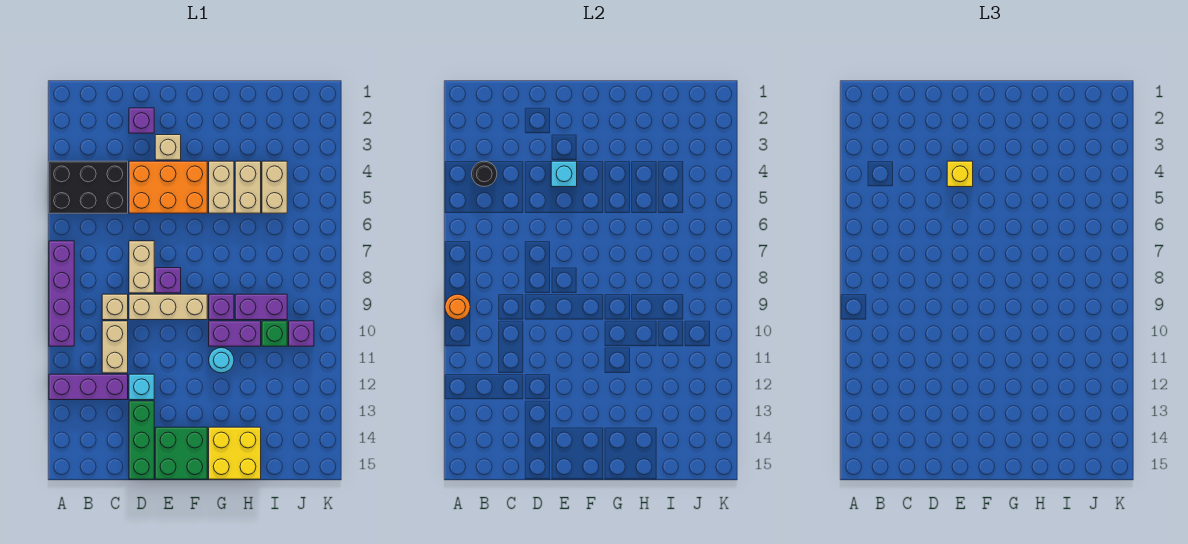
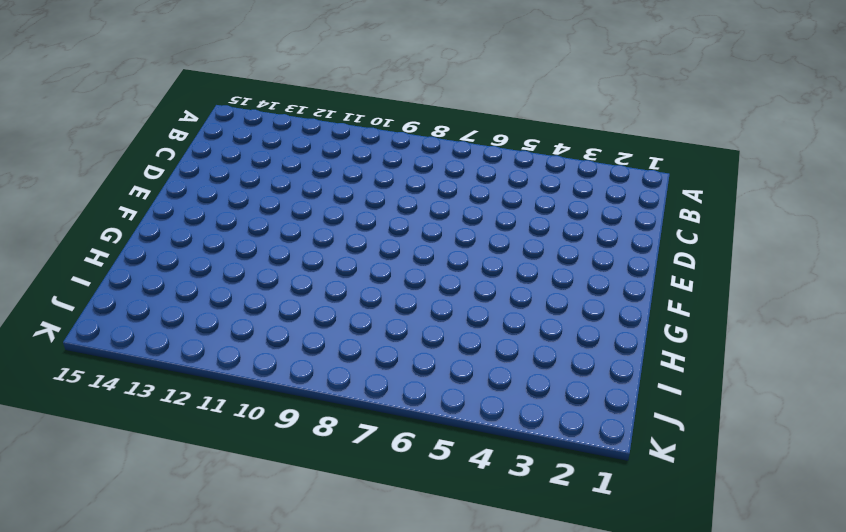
none -> black 2x3 brick [49,161,128,213]
none -> purple 1x4 brick [49,241,74,346]
none -> purple 1x3 brick [49,374,128,400]

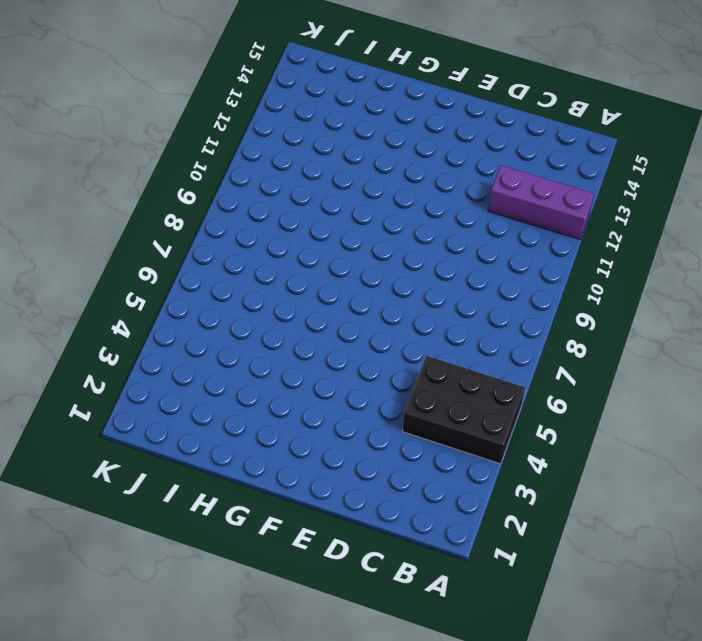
none -> purple 1x4 brick [49,241,74,346]
none -> tan 1x1 brick [102,294,128,320]
none -> tan 1x2 brick [102,321,128,373]

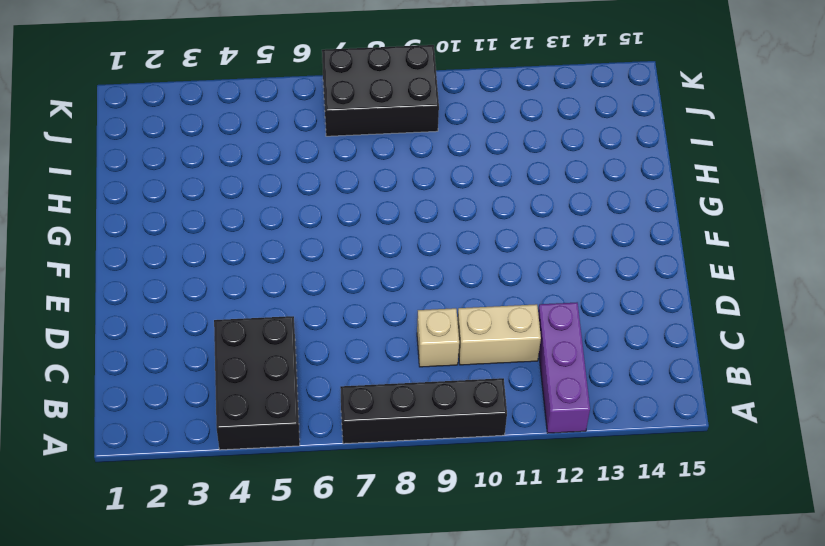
black 1x4 brick [340,378,507,444] -> purple 1x4 brick [49,241,74,346]
black 2x3 brick [322,45,439,136] -> none
none -> purple 1x1 brick [129,108,154,133]
none -> orange 2x3 brick [129,161,207,213]
none -> tan 1x2 brick [129,241,154,293]

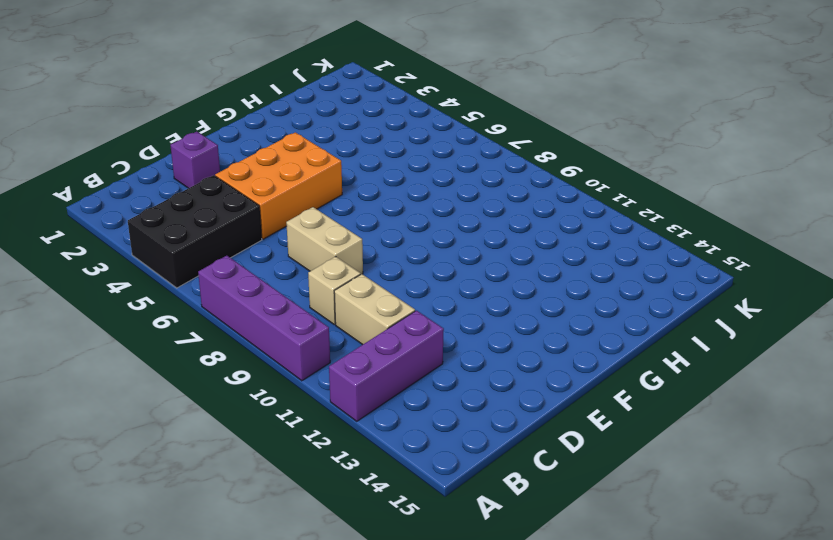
none -> tan 1x3 brick [129,294,207,320]
none -> cyan 1x1 brick [129,374,154,400]
none -> green 1x3 brick [129,401,154,479]

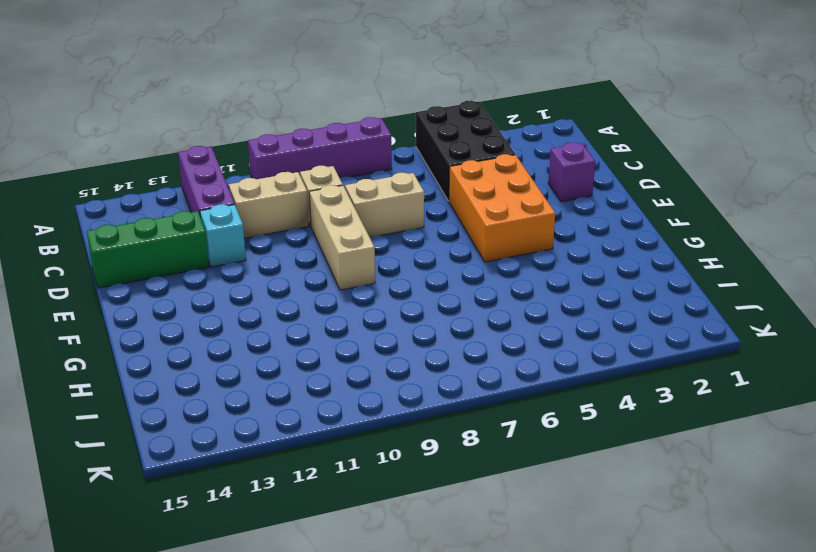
none -> tan 1x1 brick [155,135,181,160]
none -> purple 1x1 brick [155,268,181,293]
none -> green 2x2 brick [155,427,207,479]

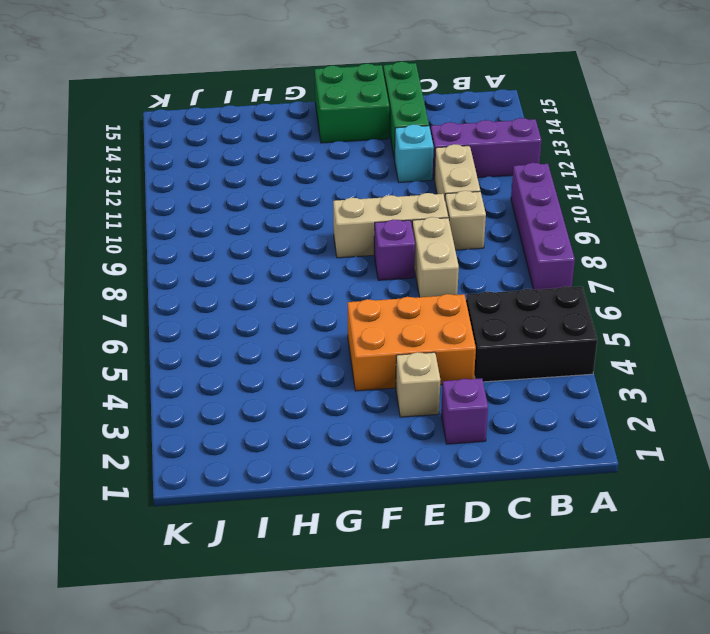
none -> tan 1x2 brick [209,161,234,213]
none -> purple 1x1 brick [209,294,234,320]
none -> purple 1x2 brick [209,321,261,346]

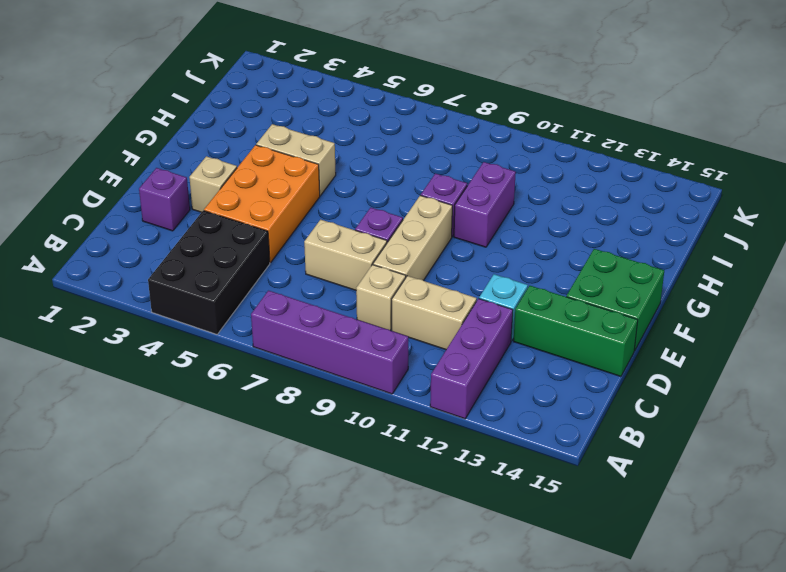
none -> cyan 1x1 round brick [209,348,234,373]
none -> yellow 2x2 brick [209,427,261,479]
none -> tan 1x2 brick [235,161,261,213]

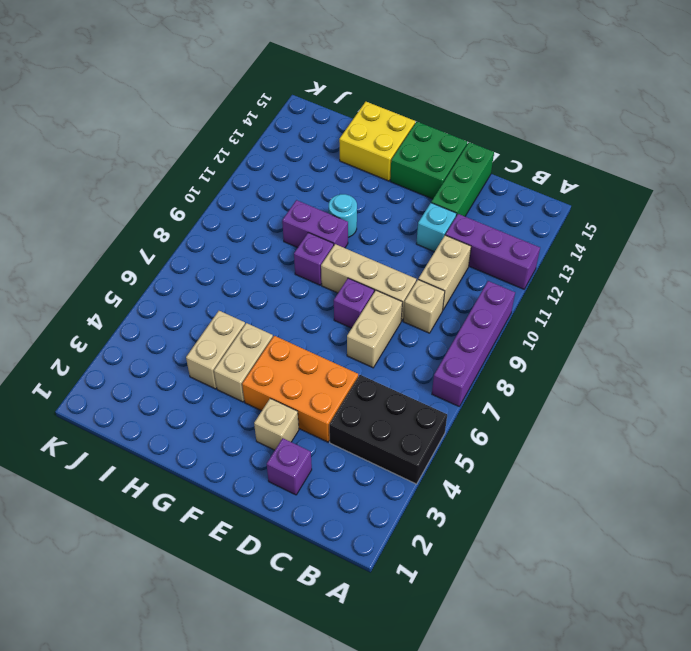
none -> purple 1x2 brick [235,294,287,320]
none -> tan 1x2 brick [262,161,287,213]
none -> green 1x1 brick [262,321,287,346]

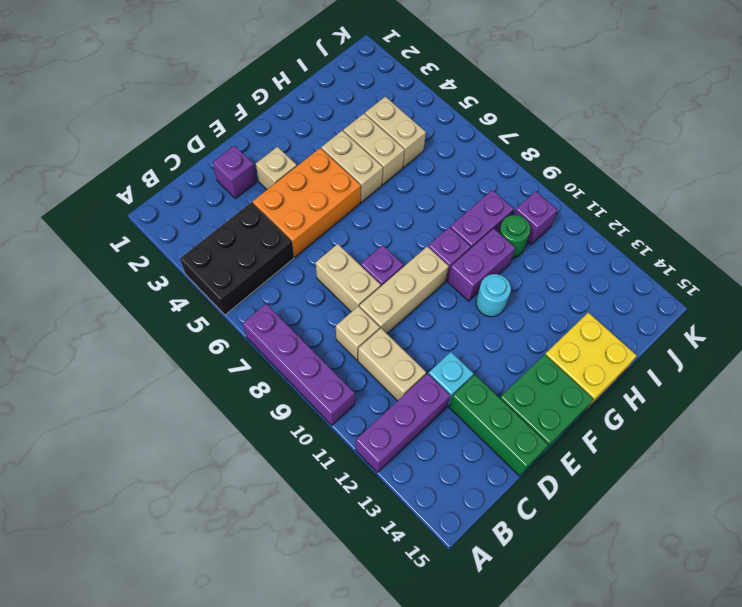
green 1x1 round brick [499,215,531,258] -> green 1x1 brick [262,321,287,346]
none -> orange 1x1 round brick [445,294,470,320]
none -> black 1x1 round brick [472,161,497,187]
none -> cyan 1x1 brick [551,161,577,187]

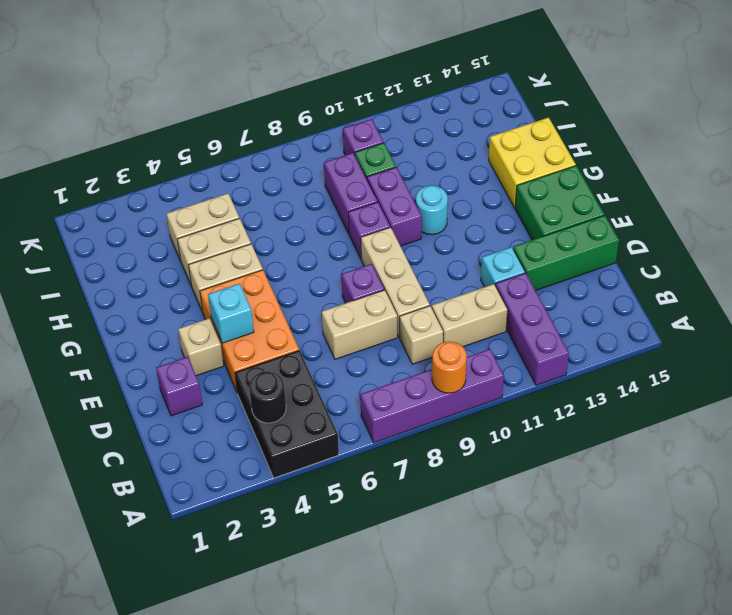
none -> yellow 1x1 brick [947,161,973,187]

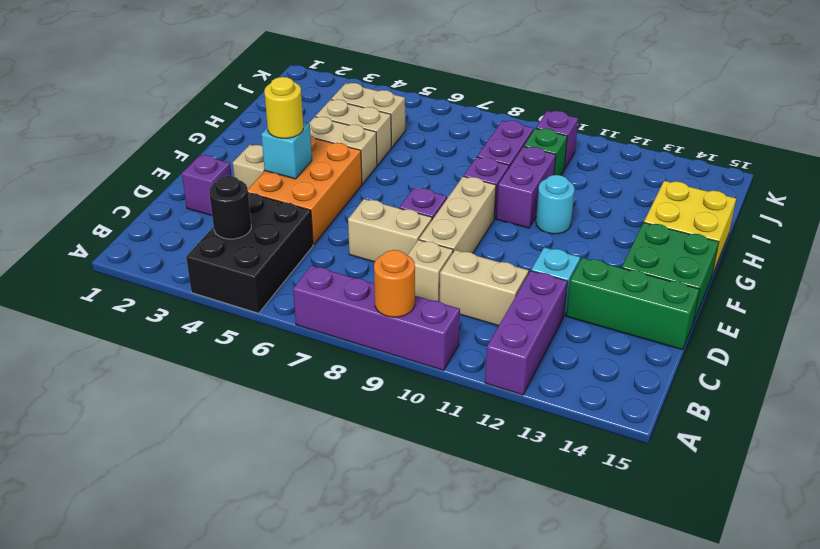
yellow 1x1 round brick [264,77,303,138] -> yellow 1x1 brick [947,161,973,187]

